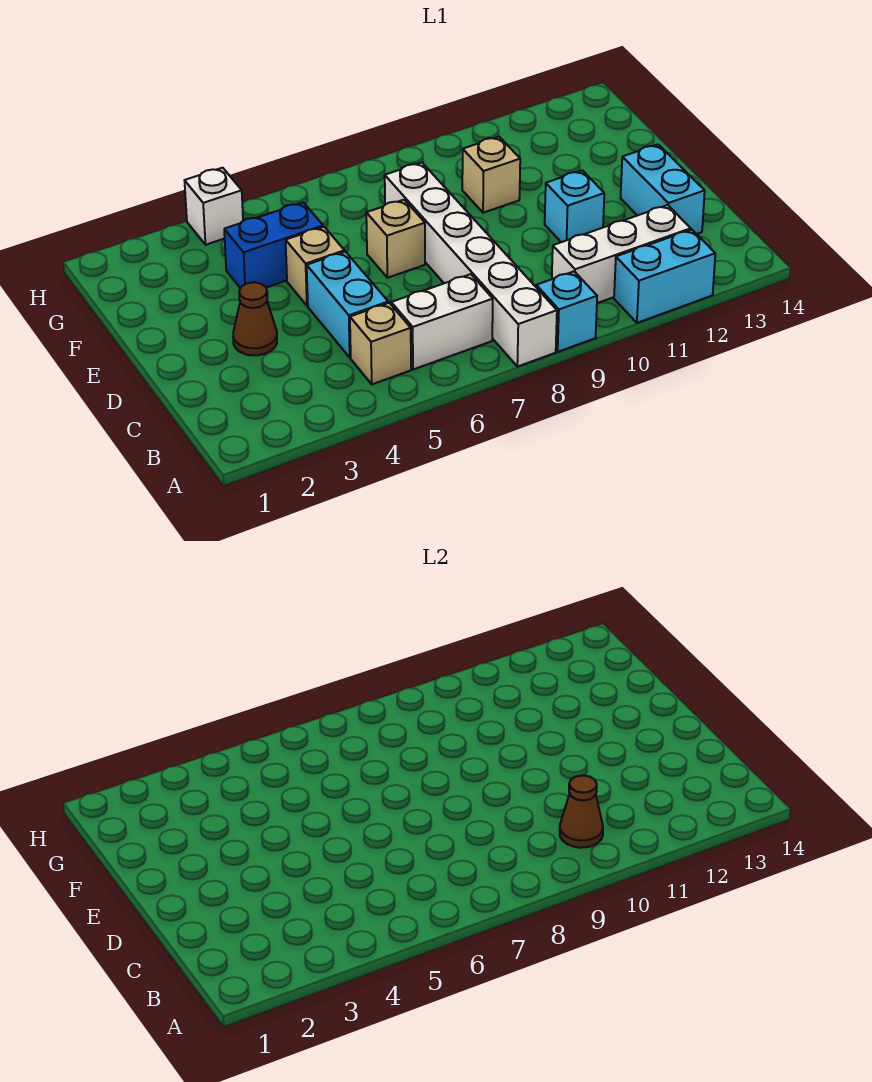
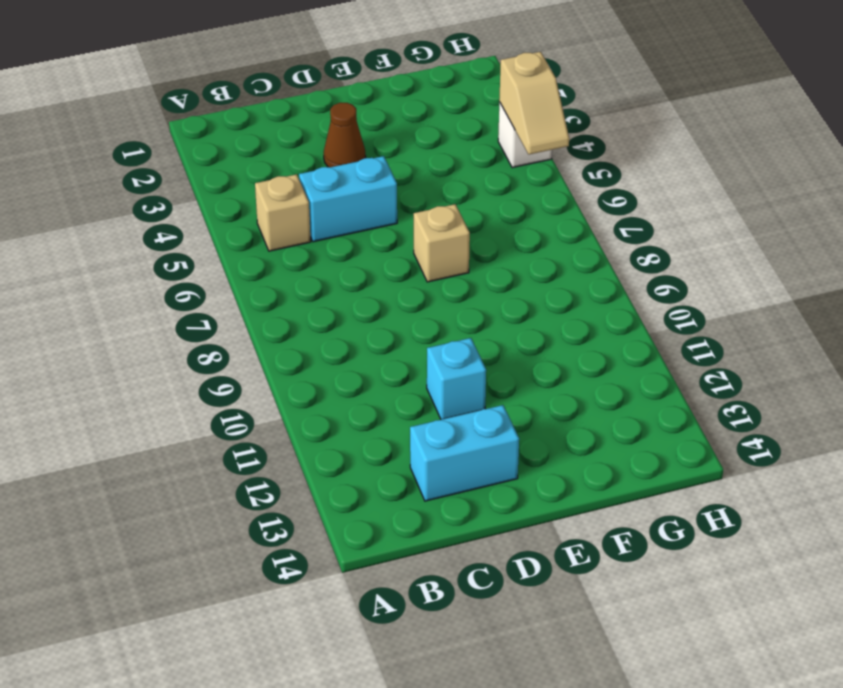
tan 1x2 slope [499,52,569,154] -> none
none -> white 1x6 brick [385,163,557,367]
none -> cyan 1x1 brick [536,271,597,352]
none -> cyan 1x2 brick [614,230,715,323]

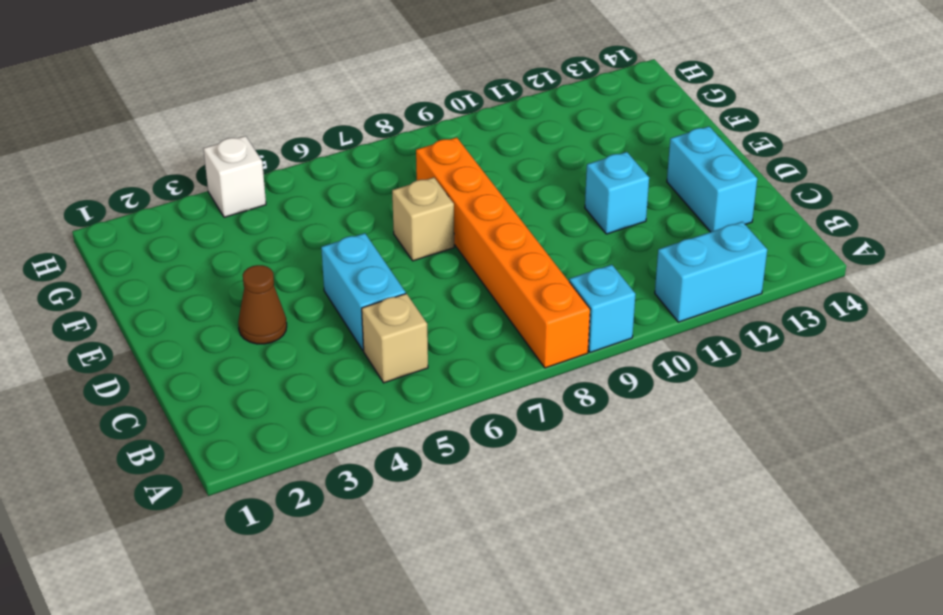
orange 1x6 brick [416,137,590,368] -> white 1x6 brick [385,163,557,367]
none -> white 1x2 brick [391,274,493,369]
none -> white 1x3 brick [552,205,691,303]
none -> tan 1x1 brick [286,227,345,306]

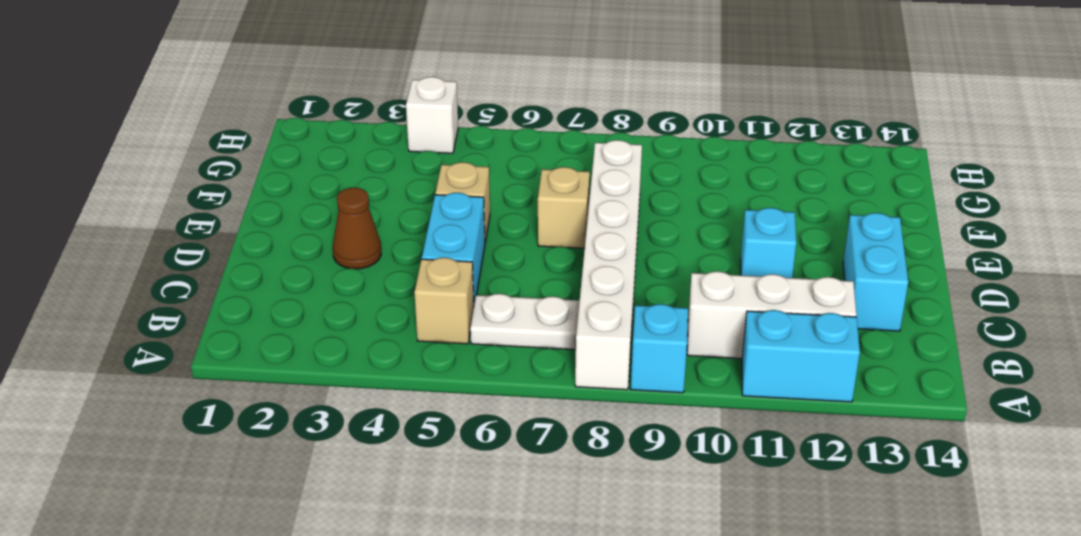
white 1x2 plate [470,294,580,350] -> white 1x2 brick [391,274,493,369]
none -> blue 1x2 brick [224,202,323,288]
none -> tan 1x1 brick [462,137,520,213]
none -> brown 1x1 cone [560,775,603,848]

